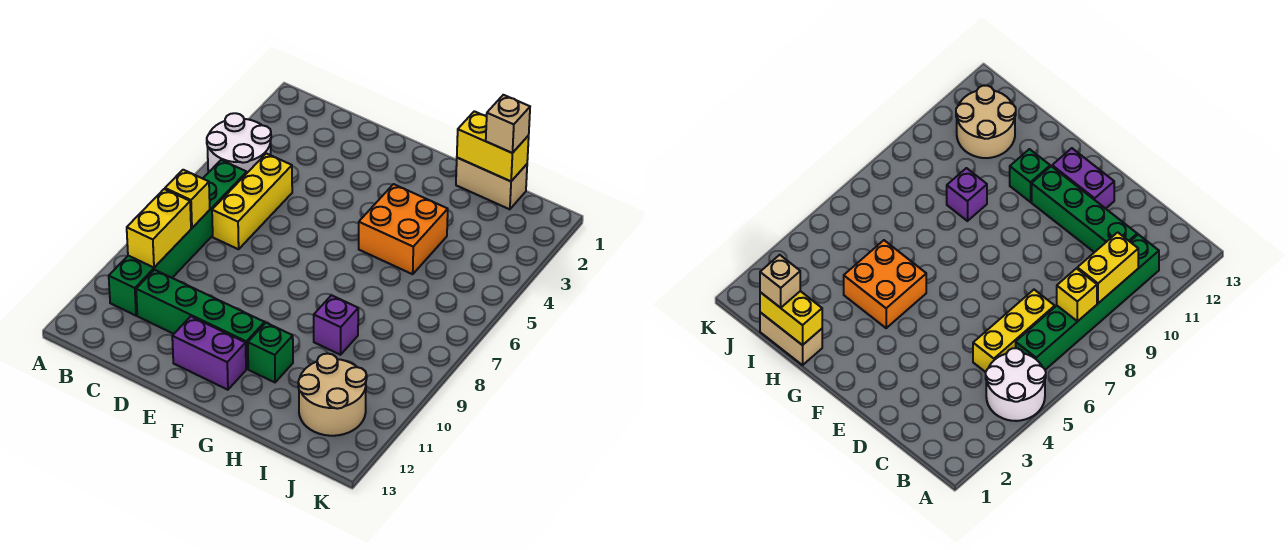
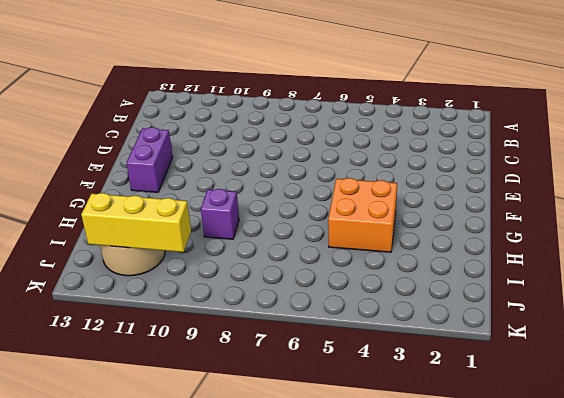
yellow 1x3 brick [81,193,191,252] -> yellow 1x3 brick moved to [212,153,292,249]
none -> white 2x2 round brick [207,113,271,173]
none -> green 1x6 brick [109,160,247,316]
none -> green 1x4 brick [136,270,265,369]

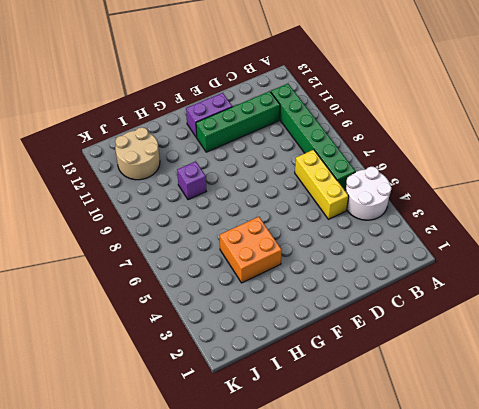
none -> green 1x1 brick [248,323,293,382]
none -> tan 1x2 brick [456,158,527,209]
none -> yellow 1x1 brick [165,170,210,228]

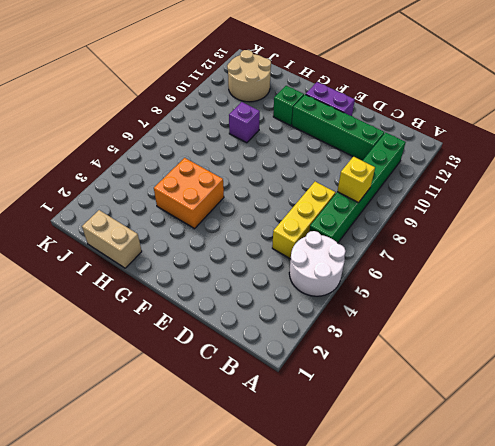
none -> yellow 1x2 brick [127,189,191,267]
none -> yellow 1x2 brick [457,111,529,181]
none -> tan 1x1 brick [486,95,530,153]

